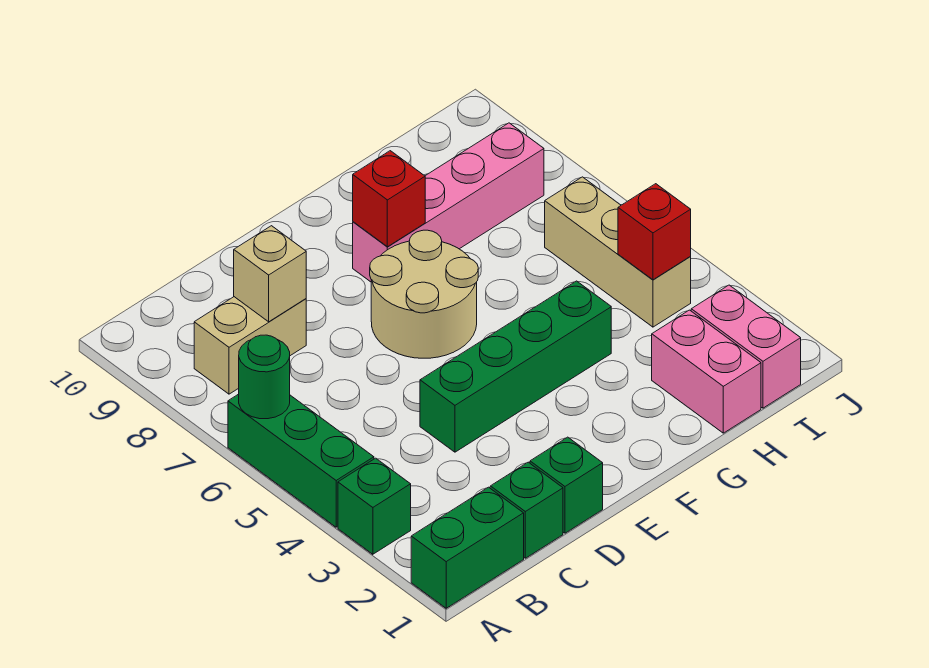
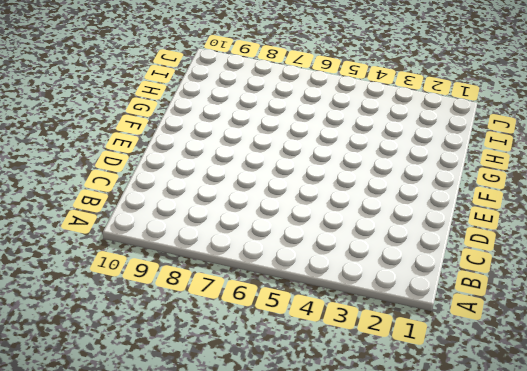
none -> green 1x2 brick [411,487,524,608]
none -> green 1x1 brick [338,458,411,554]
none -> green 1x3 brick [228,394,374,527]

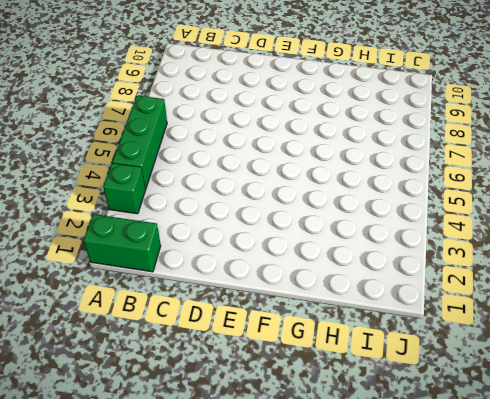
none -> tan 1x2 brick [194,297,306,394]
none -> green 1x1 brick [490,462,563,558]
none -> green 1x1 brick [530,437,603,533]

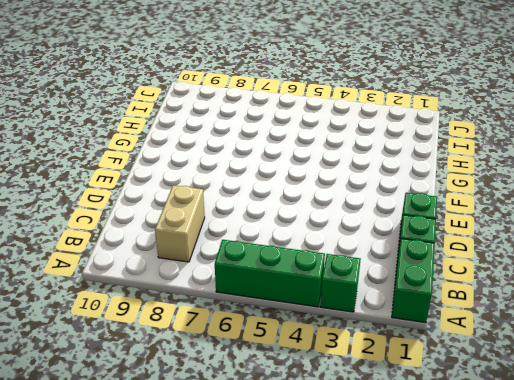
none -> green 1x4 brick [420,281,611,452]
none -> tan 2x2 round brick [370,230,478,358]
none -> pink 1x4 brick [353,123,544,282]

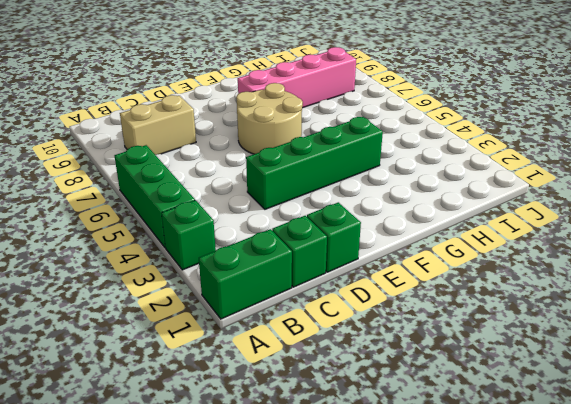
none -> pink 1x2 brick [652,310,761,433]
none -> pink 1x2 brick [691,285,801,408]
none -> tan 1x3 brick [545,177,691,327]

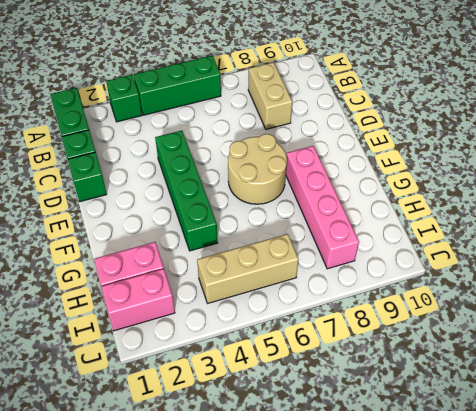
none -> green 1x1 round brick [239,335,290,419]
none -> tan 1x1 brick [234,226,306,322]
none -> red 1x1 brick [353,151,425,247]

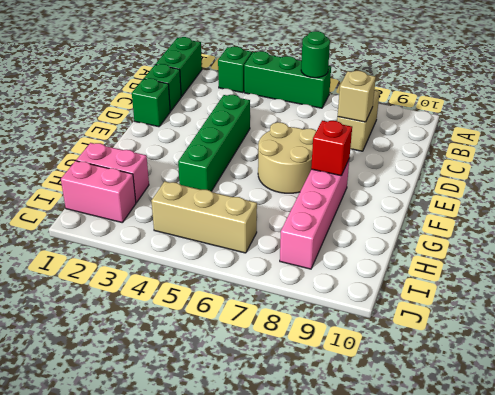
none -> red 1x1 brick [618,184,691,280]

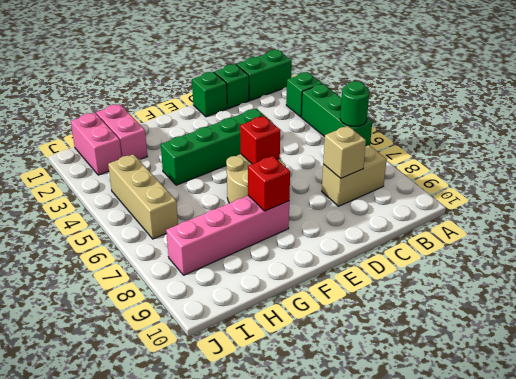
red 1x1 brick [240,116,280,164] -> red 1x1 brick moved to [618,184,691,280]

